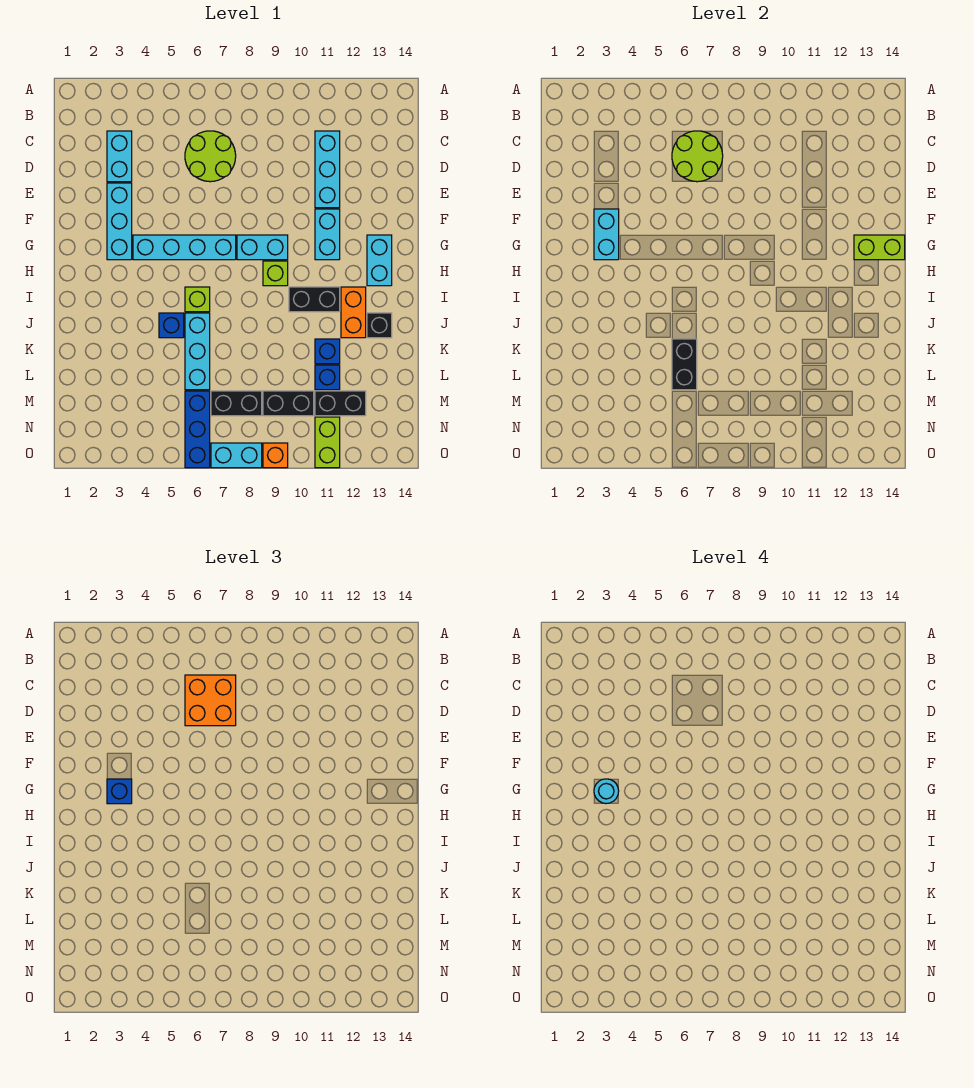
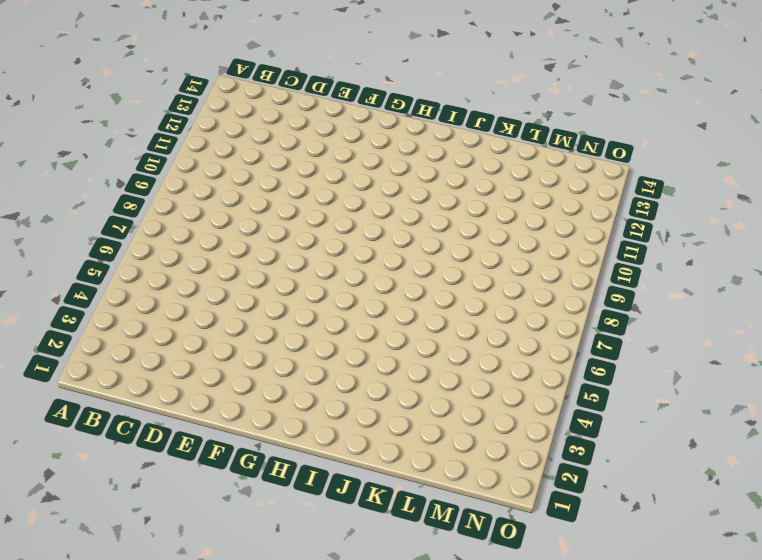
none -> cyan 1x2 brick [107,131,132,182]
none -> lime 2x2 round brick [185,131,236,182]
none -> cyan 1x3 brick [315,131,340,208]
none -> cyan 1x3 brick [107,183,132,260]

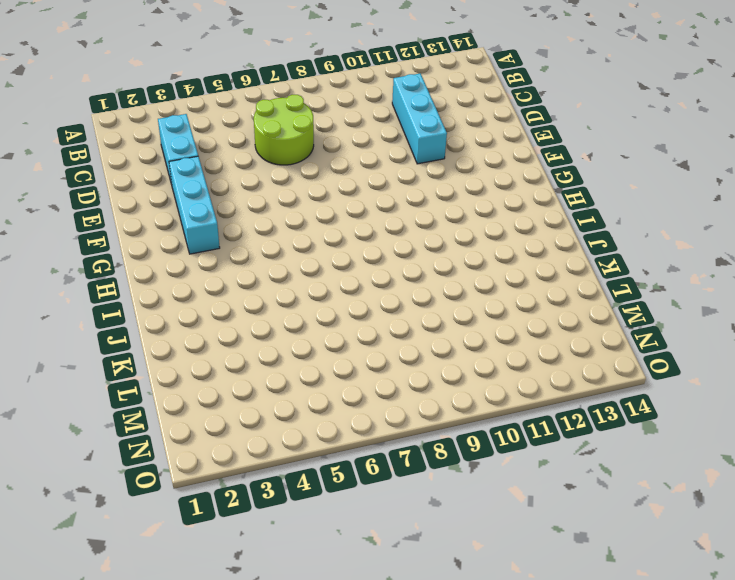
none -> cyan 1x2 brick [315,209,340,260]
none -> cyan 1x4 brick [133,235,236,260]
none -> cyan 1x2 brick [237,235,288,260]
none -> cyan 1x2 brick [367,235,392,286]

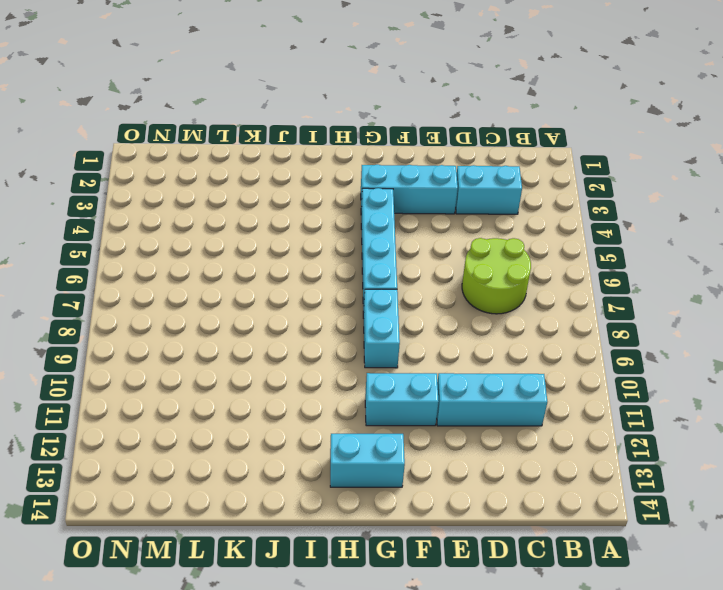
none -> lime 1x1 brick [263,261,288,286]
none -> lime 1x1 brick [185,287,210,312]
none -> black 1x2 brick [289,287,340,312]
none -> orange 1x2 brick [341,287,366,338]

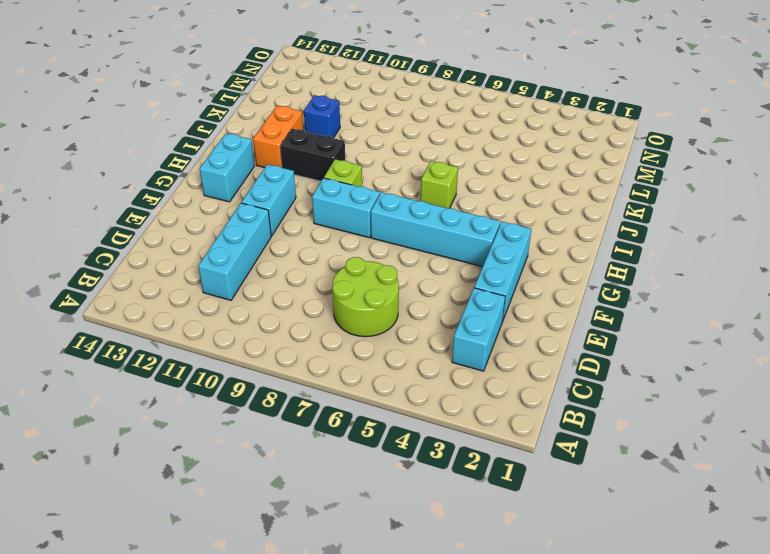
none -> blue 1x1 brick [159,313,184,338]
none -> cyan 1x3 brick [185,313,210,390]
none -> black 1x1 brick [367,313,392,338]
none -> blue 1x1 brick [315,365,340,390]

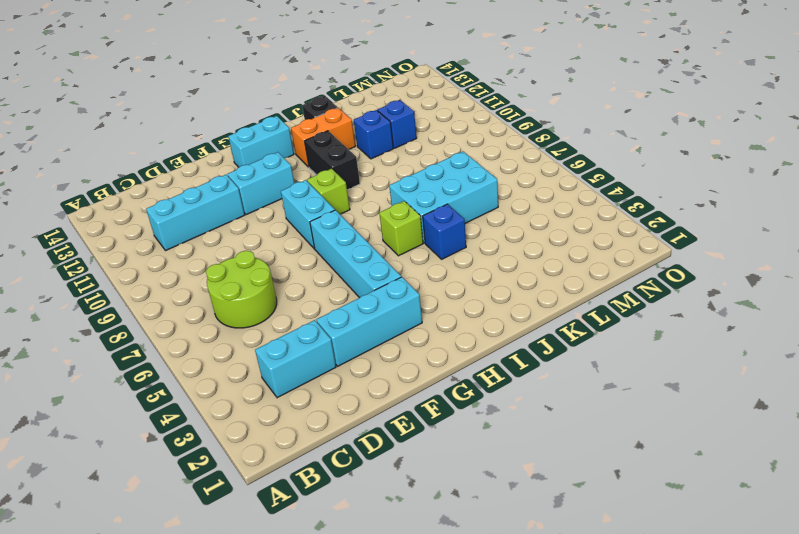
cyan 2x3 brick [389,152,498,243] -> cyan 1x3 brick [185,313,210,390]
none -> blue 1x3 brick [185,391,210,468]
none -> black 1x2 brick [211,391,262,416]
none -> black 1x2 brick [263,391,314,416]
none -> black 1x2 brick [315,391,366,416]

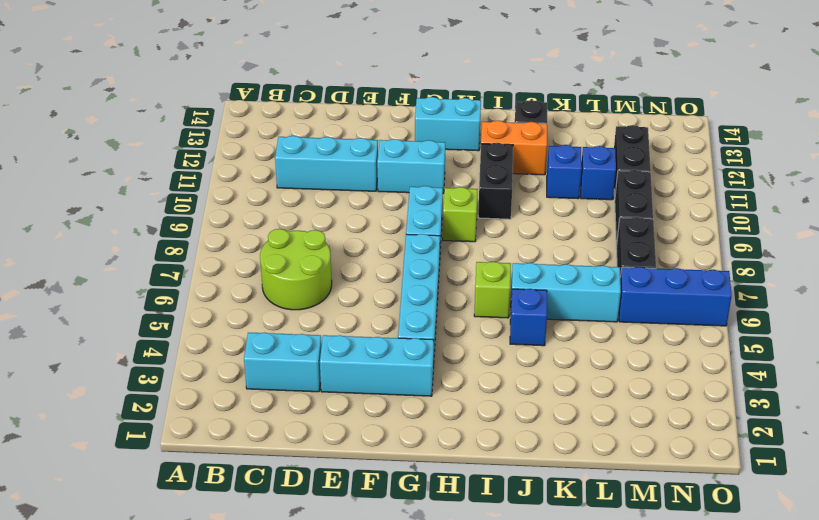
none -> lime 1x2 brick [315,417,340,468]
none -> cyan 1x2 brick [211,443,262,468]
none -> orange 1x1 brick [263,443,288,468]
none -> lime 2x2 round brick [672,131,723,182]

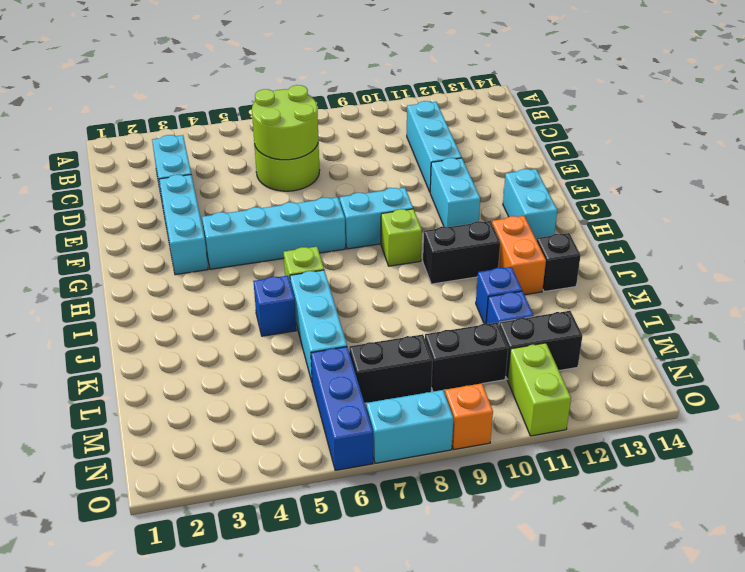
none -> cyan 1x2 brick [594,209,619,260]
none -> lime 1x2 brick [854,235,905,260]
none -> black 1x2 brick [672,339,697,390]
none -> orange 2x2 brick [185,675,236,726]

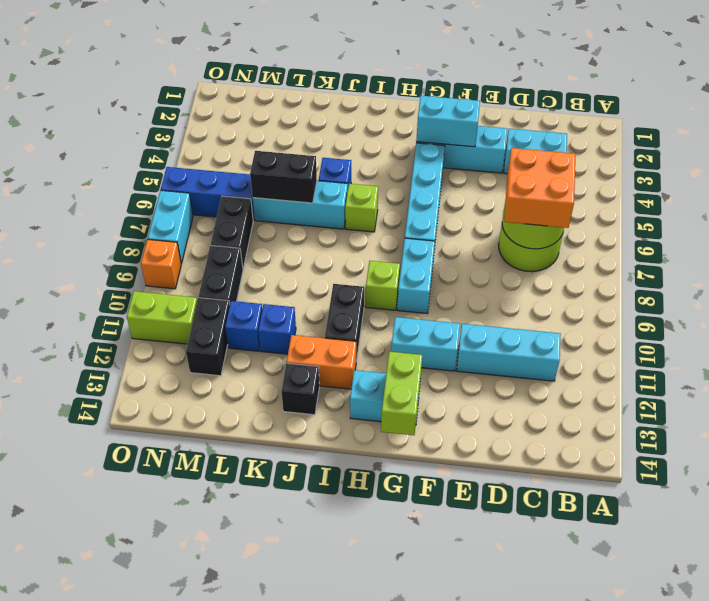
none -> blue 1x1 brick [107,779,132,804]
none -> cyan 1x1 round brick [594,779,619,804]

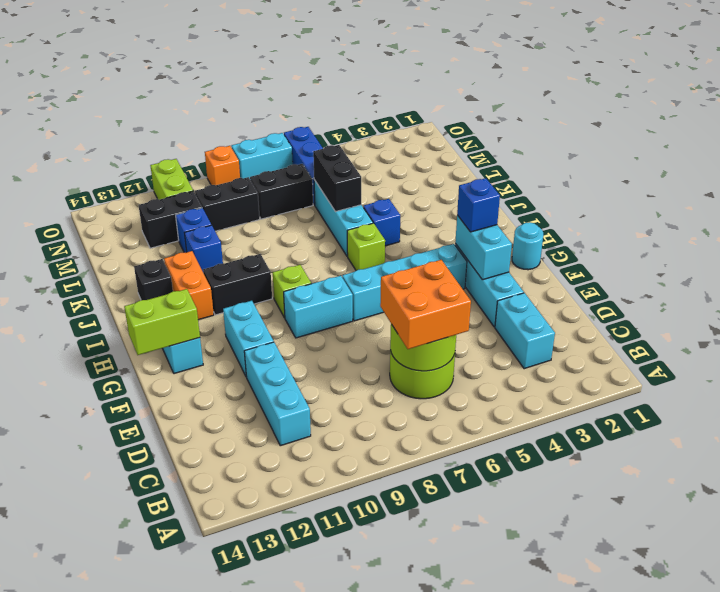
cyan 1x1 round brick [512,222,543,270] -> cyan 1x1 round brick moved to [594,779,619,804]

